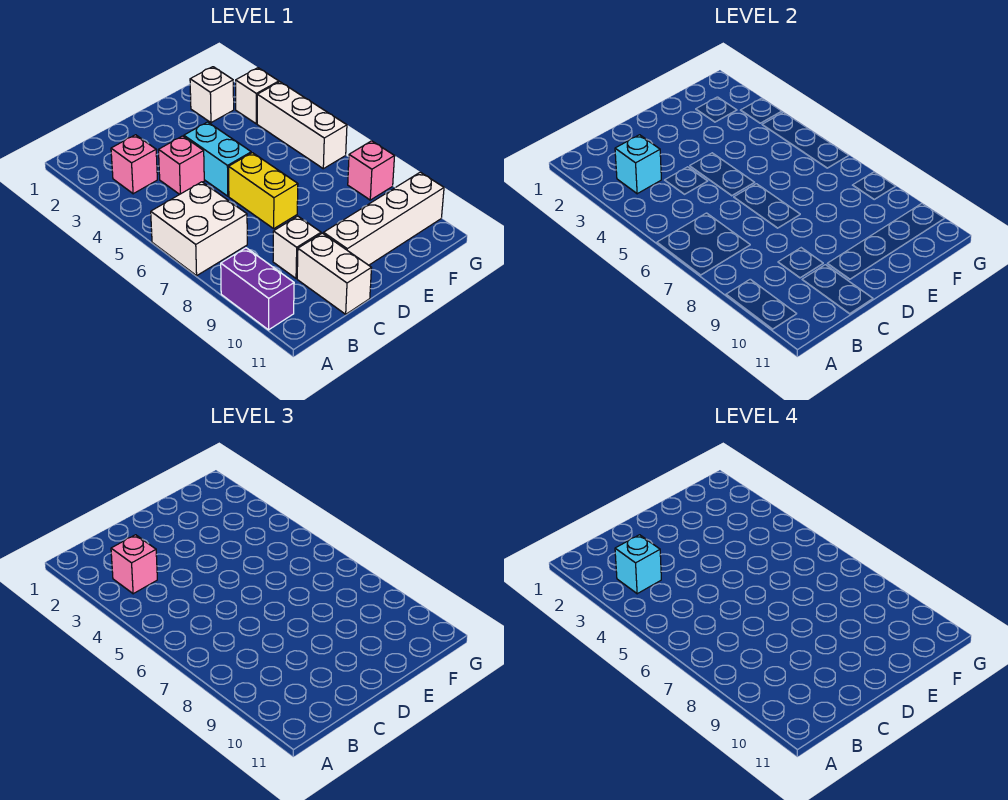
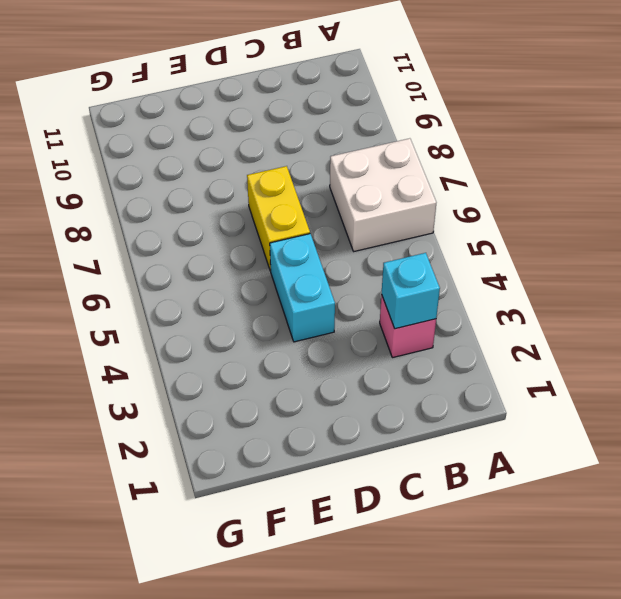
none -> purple 1x2 brick [221,248,294,330]
none -> pink 1x1 brick [159,136,204,194]
none -> white 1x1 brick [273,216,321,278]

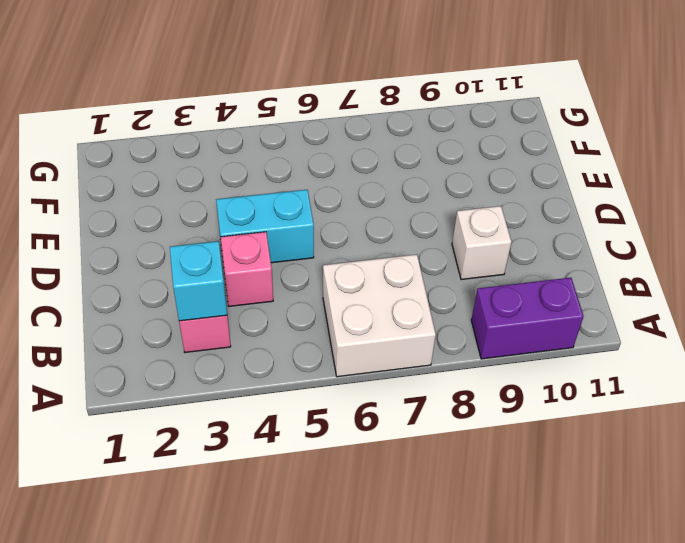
none -> white 1x2 brick [297,233,371,314]
none -> yellow 1x2 brick [229,153,298,229]
none -> white 1x4 brick [323,172,444,265]

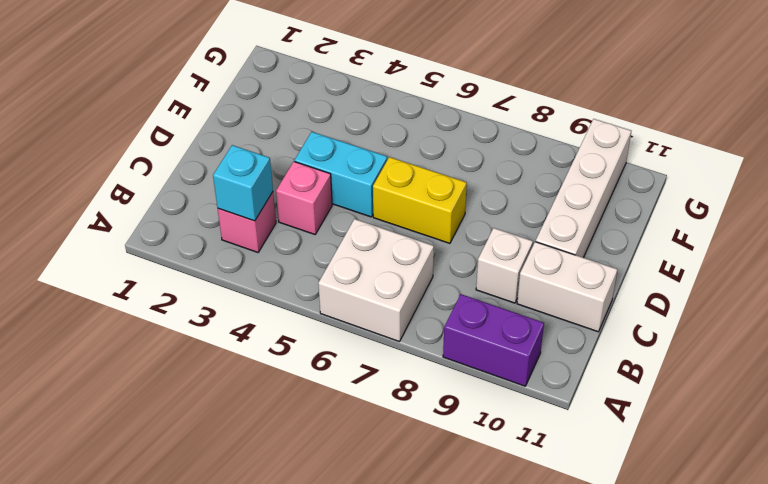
none -> white 1x1 brick [190,67,234,123]
none -> white 1x1 brick [236,68,279,124]
none -> white 1x3 brick [257,82,347,169]

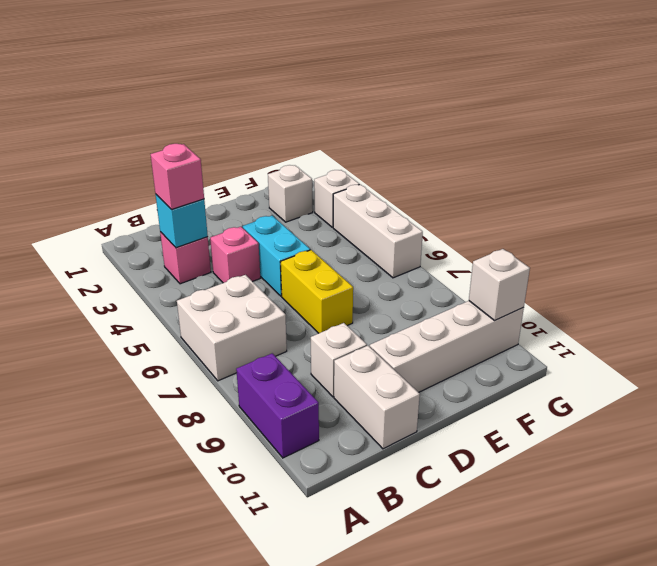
white 1x1 brick [469,249,530,320] -> none
none -> pink 1x1 brick [348,141,395,200]
none -> cyan 1x1 brick [615,535,661,594]

